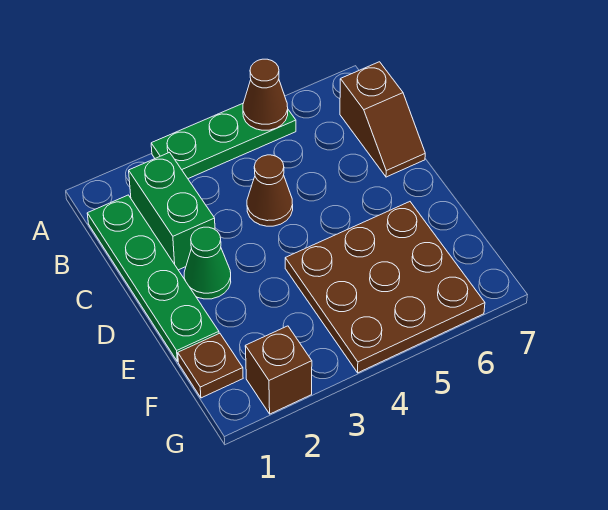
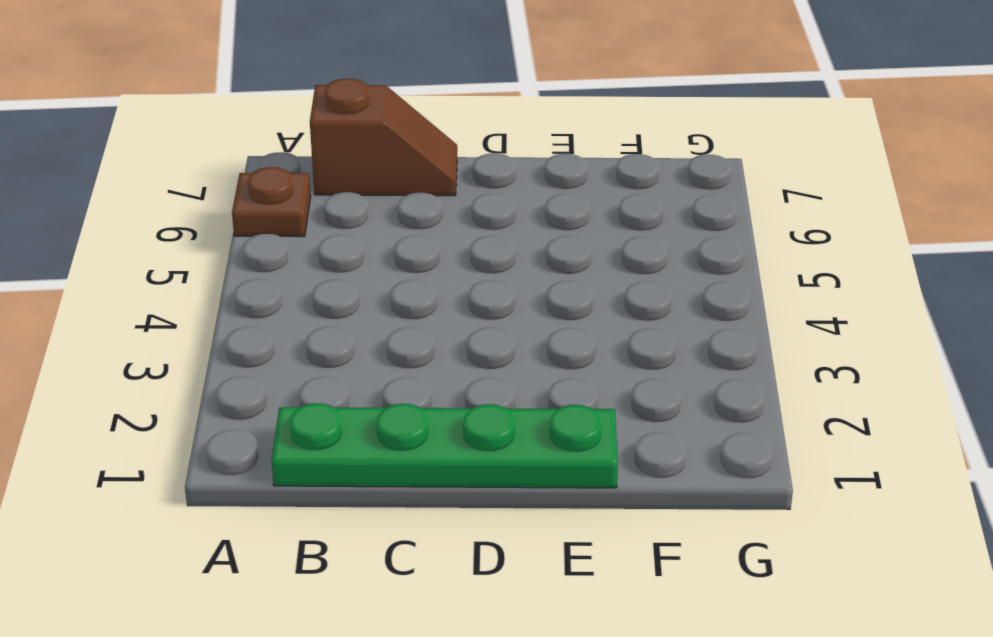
brown 1x1 plate [232,167,311,237] -> brown 1x1 plate moved to [178,333,243,398]
none -> green 1x3 plate [151,104,296,179]
none -> green 1x2 brick [129,152,215,270]

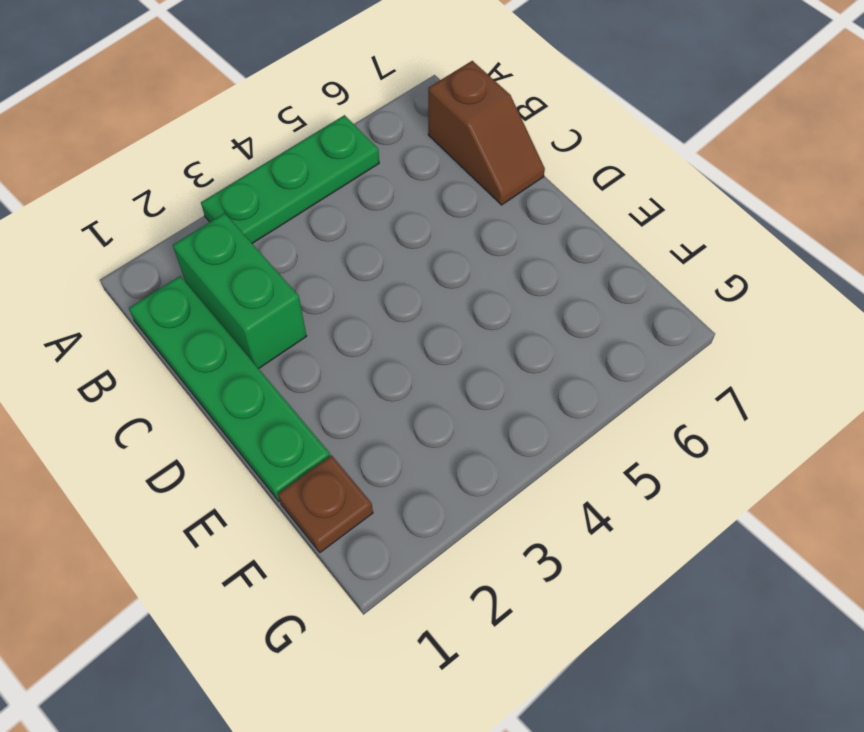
none -> brown 1x1 cone [247,155,293,226]
none -> green 1x1 cone [184,227,231,299]

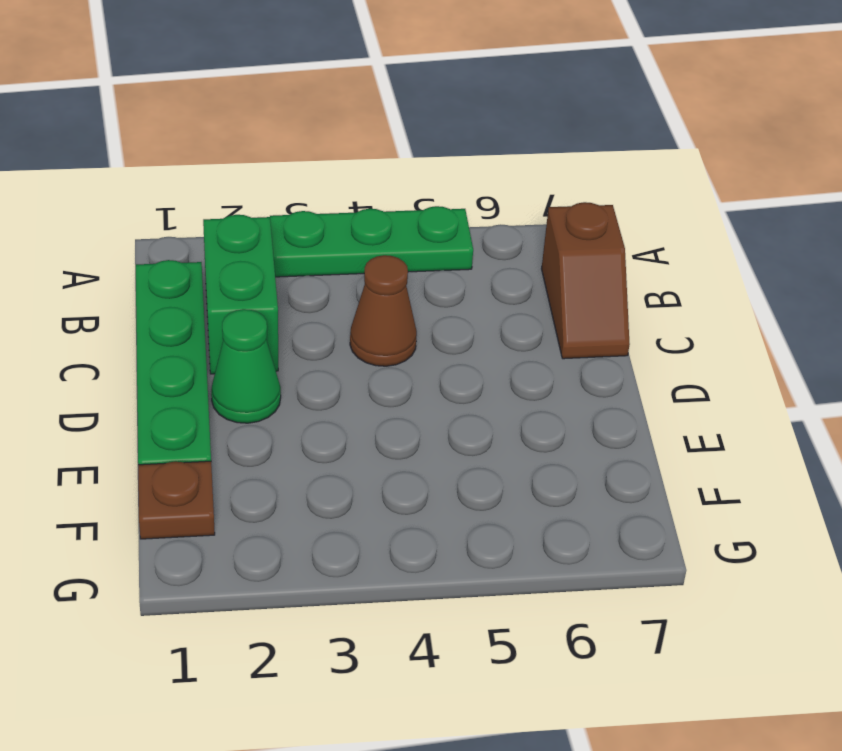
none -> brown 3x3 plate [285,202,485,373]
none -> brown 1x1 brick [245,326,312,414]

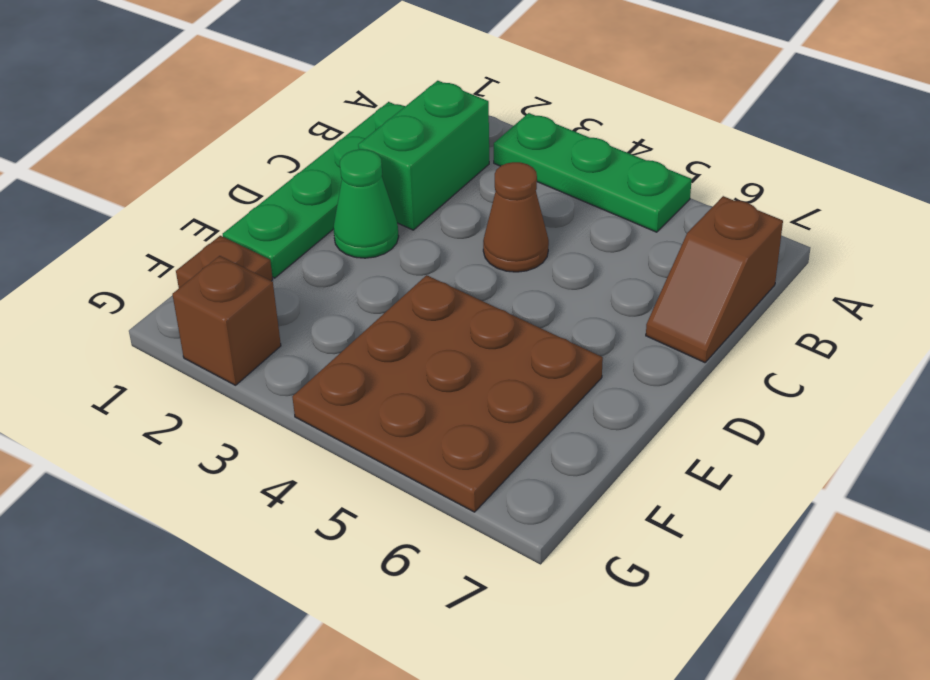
none -> brown 1x1 cone [243,59,288,130]

